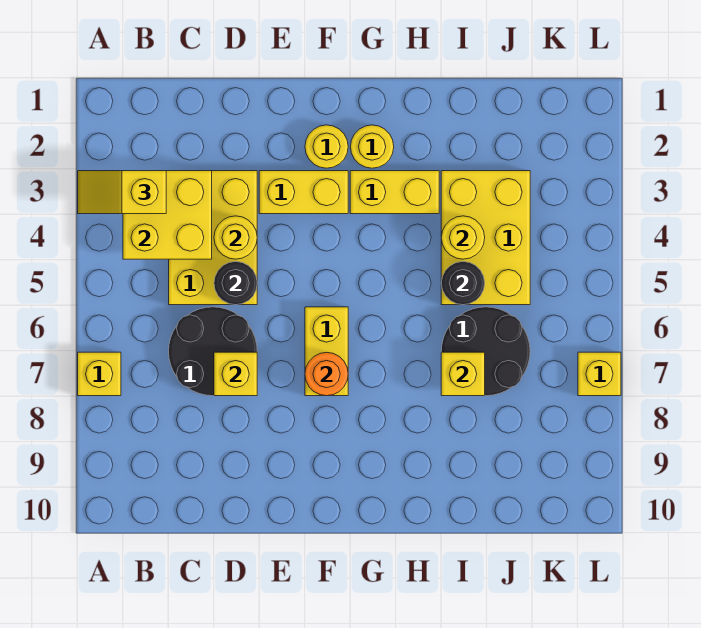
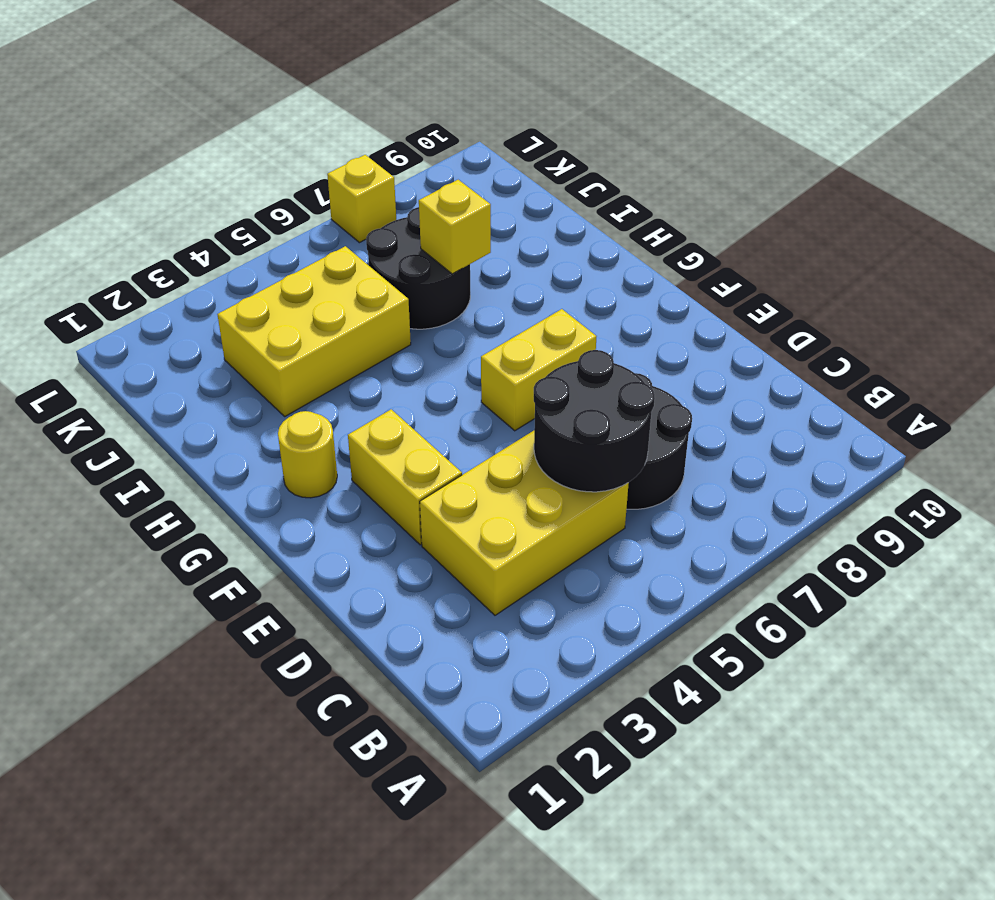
black 2x2 round brick [534,350,655,492] -> black 1x1 round brick [214,261,257,305]
none -> yellow 1x1 brick [78,352,121,396]
none -> yellow 1x1 round brick [305,125,348,168]
none -> yellow 1x2 brick [350,171,439,214]

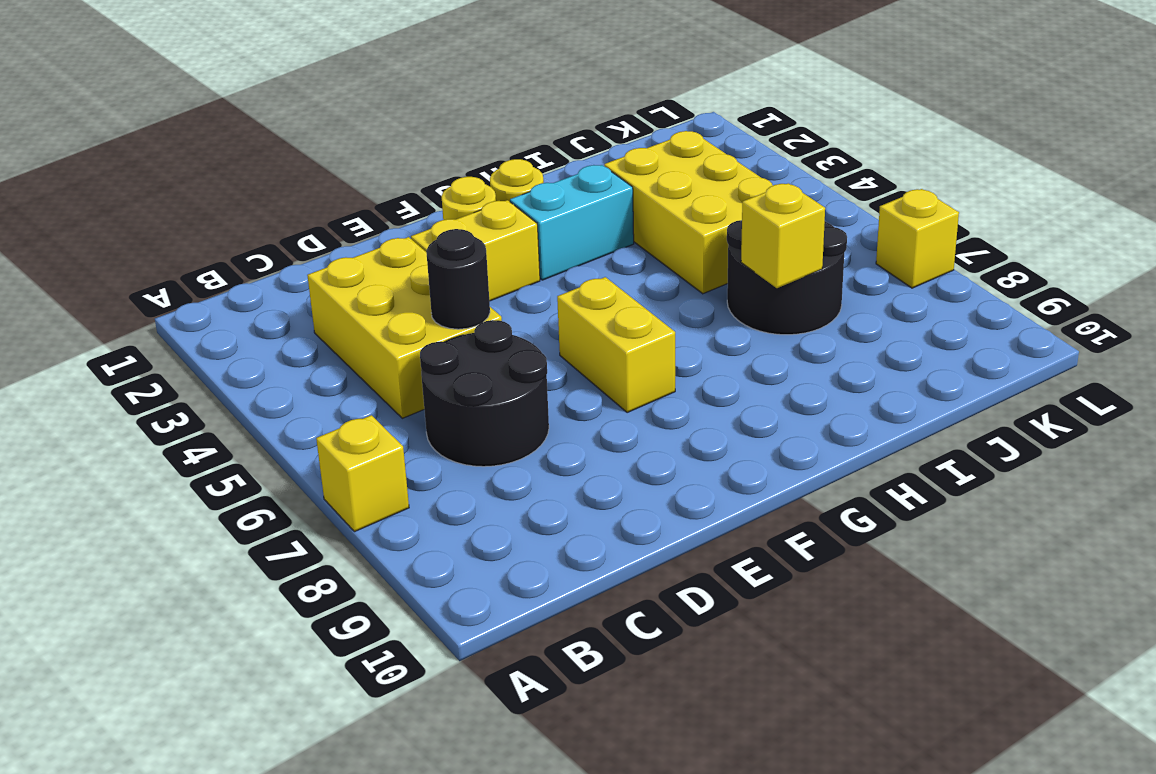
cyan 1x2 brick [510,165,634,280] -> yellow 1x2 brick [350,171,439,214]
none -> yellow 2x2 brick [123,171,212,259]
none -> yellow 1x1 round brick [214,216,257,259]
none -> yellow 1x1 brick [214,352,257,396]

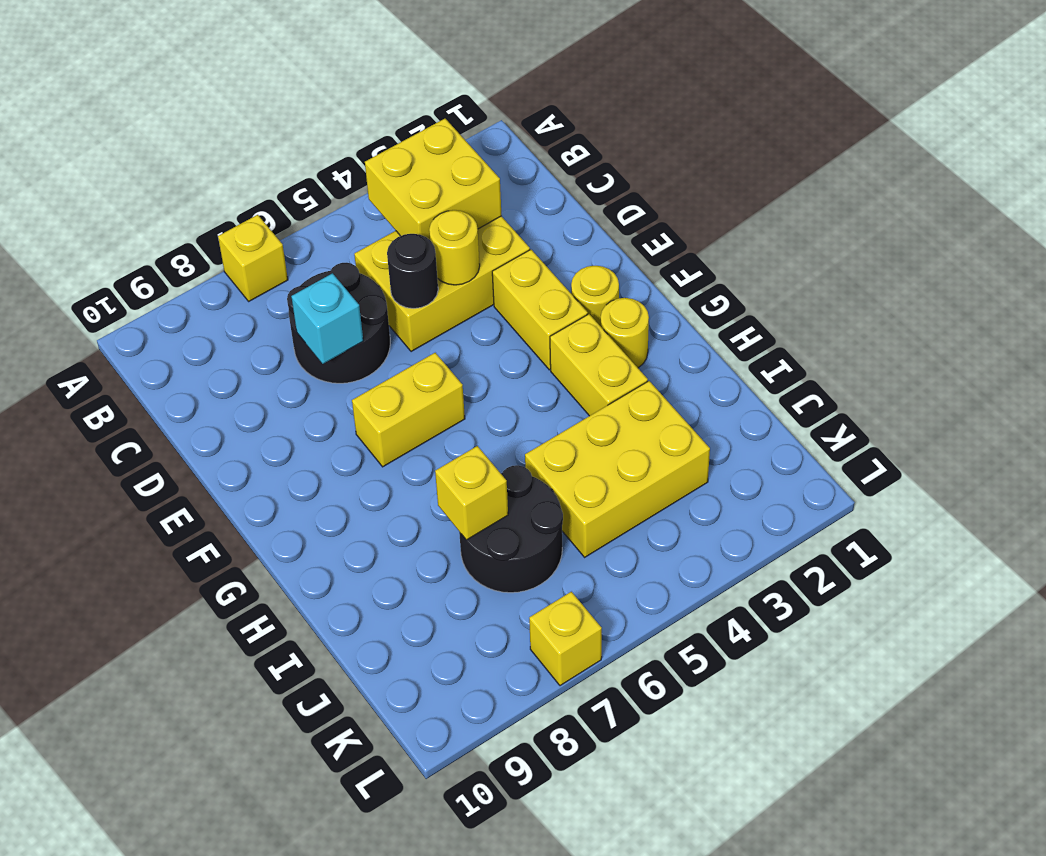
cyan 1x1 brick [291,273,363,364] -> yellow 1x1 brick [214,352,257,396]
none -> orange 1x1 round brick [305,352,348,396]
none -> yellow 1x1 round brick [441,216,485,259]
none -> black 1x1 round brick [441,262,485,305]

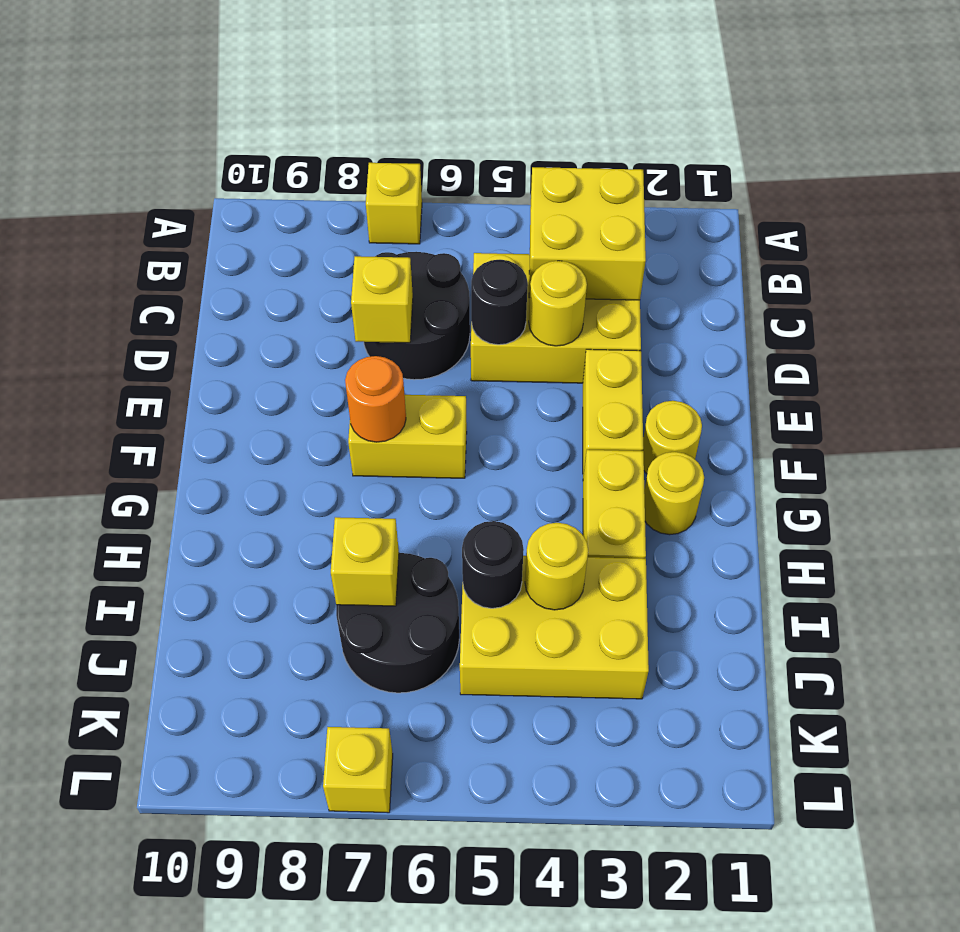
none -> yellow 1x2 slope [78,171,166,214]

